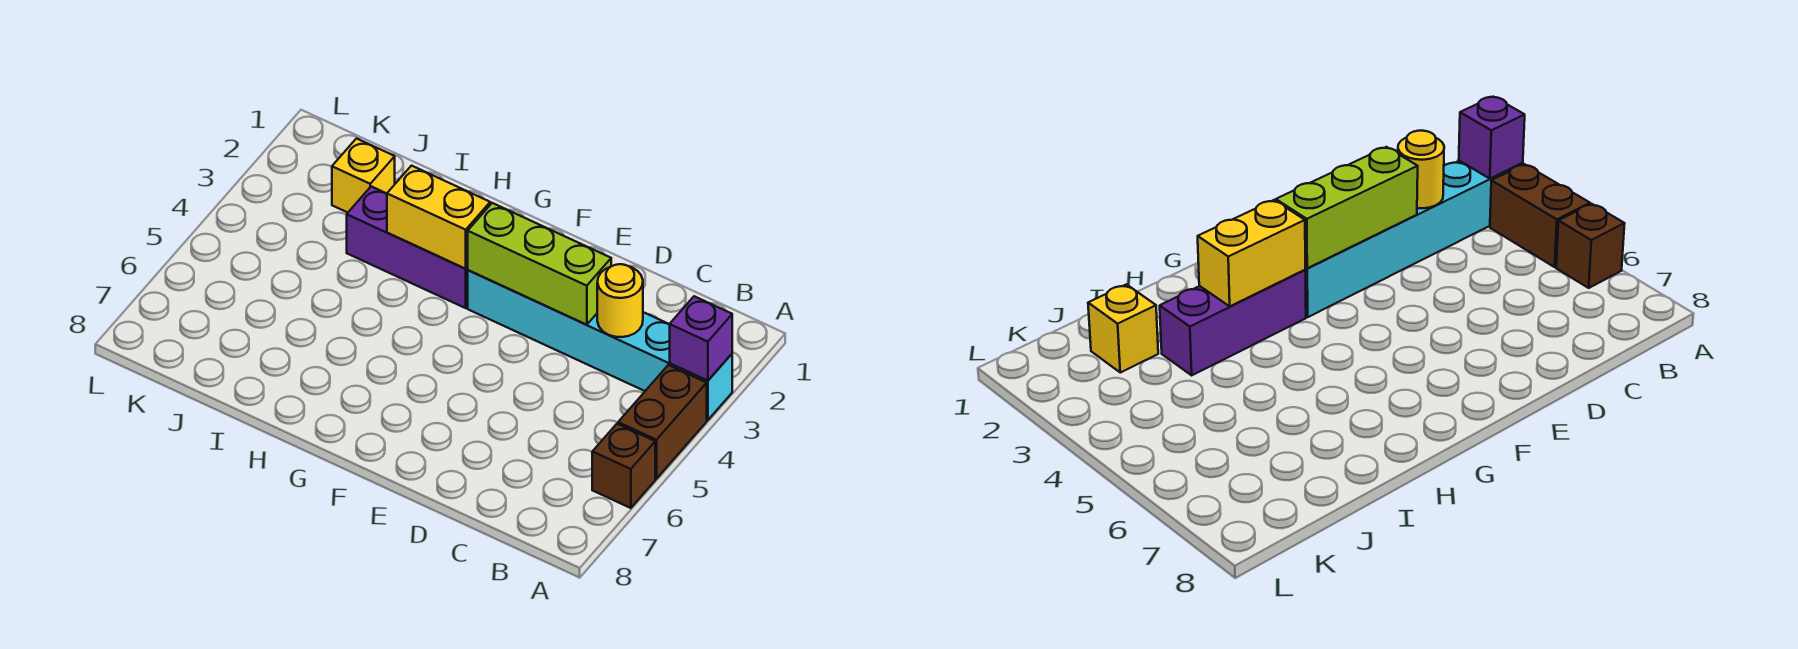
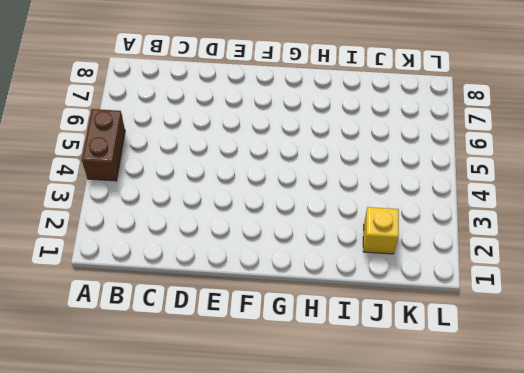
none -> cyan 1x6 brick [468,270,732,420]
none -> brown 1x1 brick [592,424,655,508]

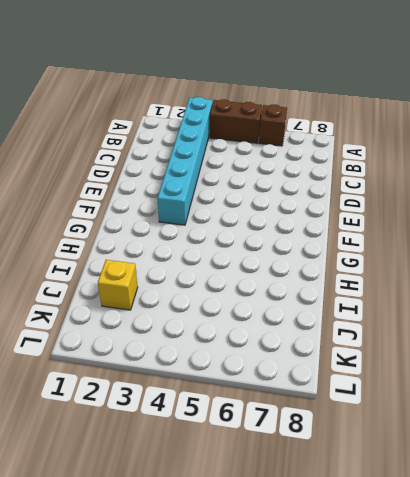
none -> purple 1x3 brick [347,186,468,308]
none -> purple 1x1 brick [670,296,732,381]

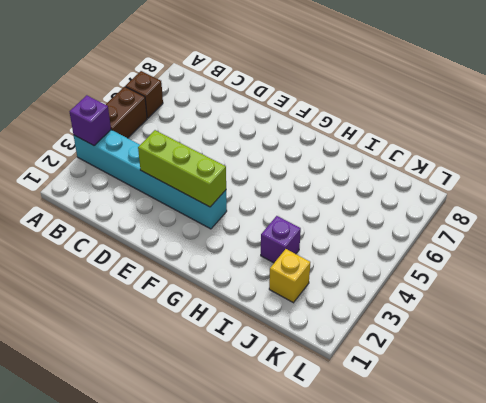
purple 1x1 brick [261,216,301,263] -> purple 1x3 brick [347,186,468,308]
none -> yellow 1x1 round brick [597,264,643,337]
none -> yellow 1x2 brick [387,166,490,269]

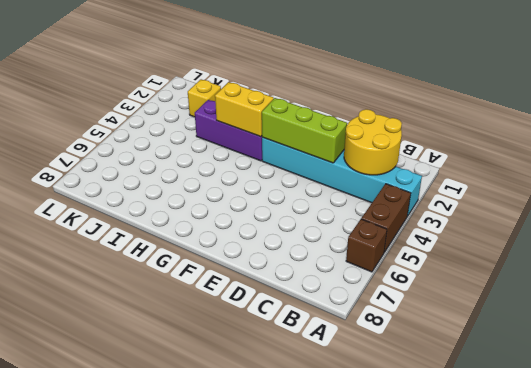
yellow 2x2 round brick [344,109,402,175] -> yellow 1x1 round brick [597,264,643,337]
none -> purple 1x1 brick [670,296,732,381]

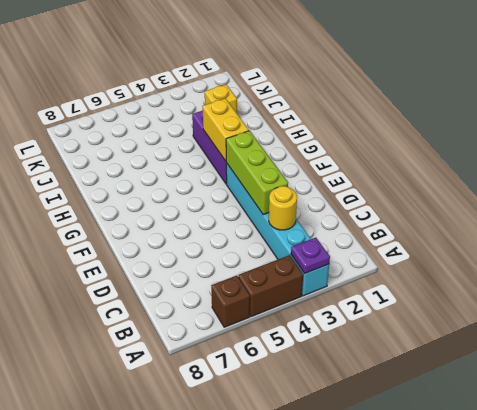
purple 1x1 plate [291,238,330,273] -> purple 1x1 brick [670,296,732,381]

